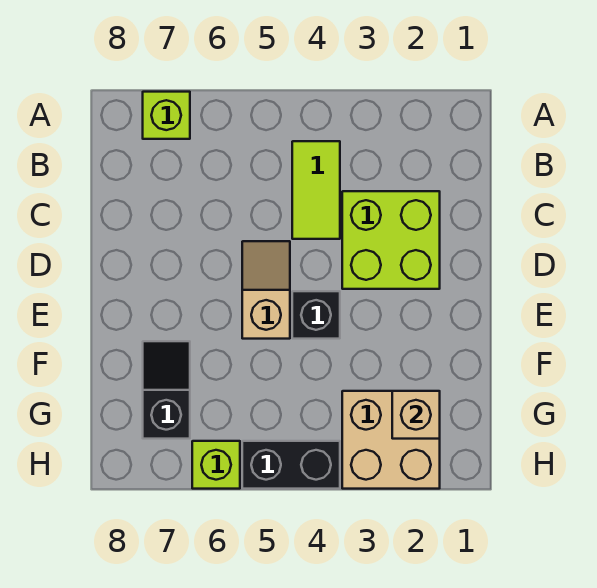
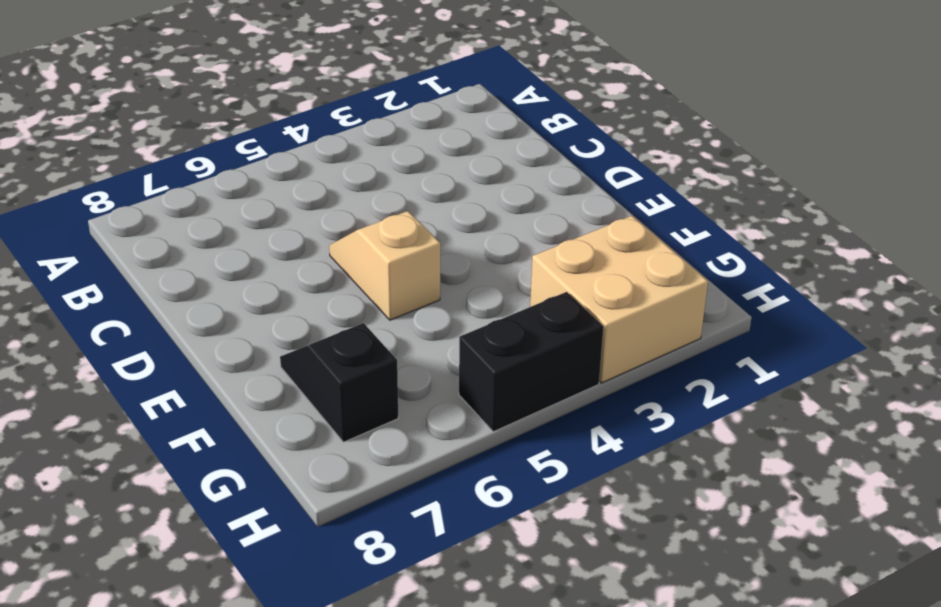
none -> lime 1x1 brick [143,92,190,139]
none -> lime 1x2 tile [292,141,340,239]

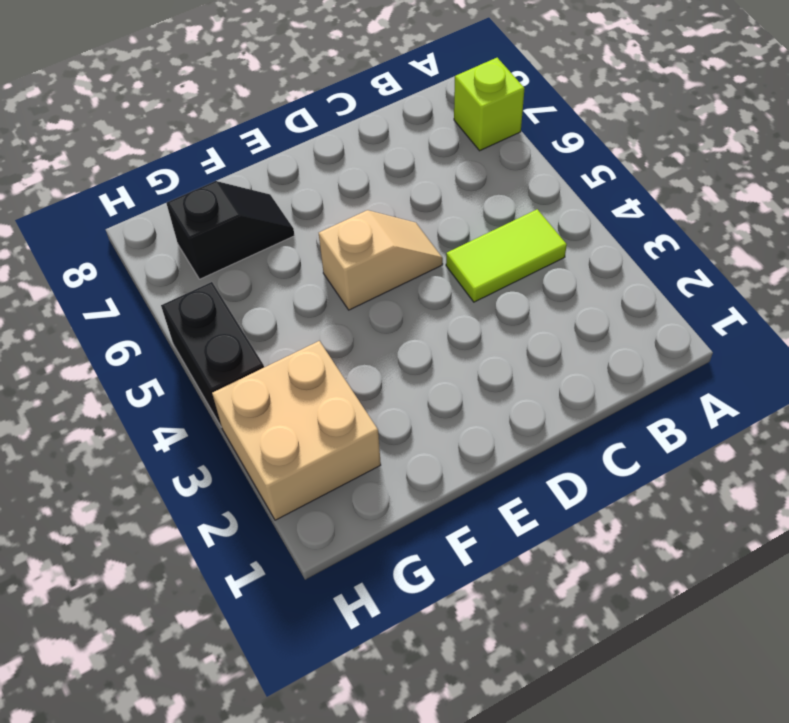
none -> lime 2x2 brick [342,191,440,289]
none -> black 1x1 brick [292,291,340,339]

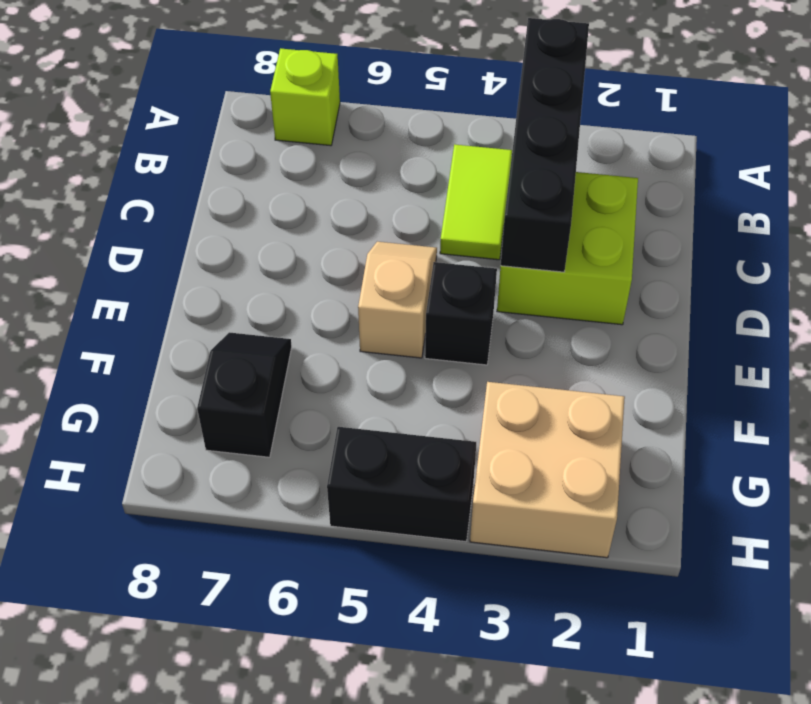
black 1x4 brick [501,18,589,272] -> none
none -> lime 1x1 brick [192,441,240,489]
none -> tan 1x1 brick [392,391,440,439]

